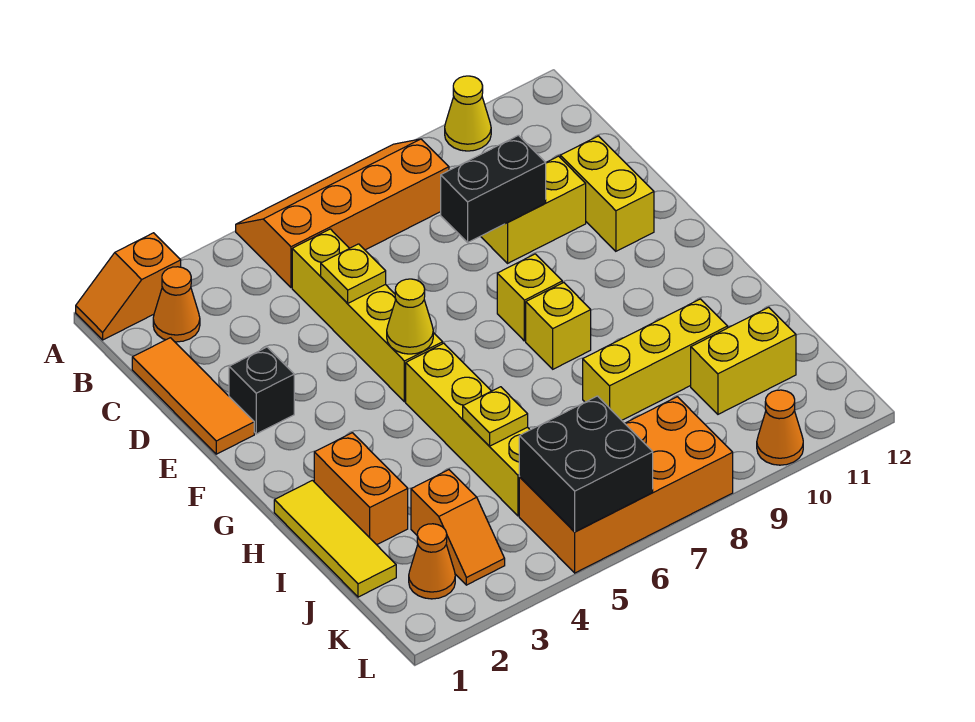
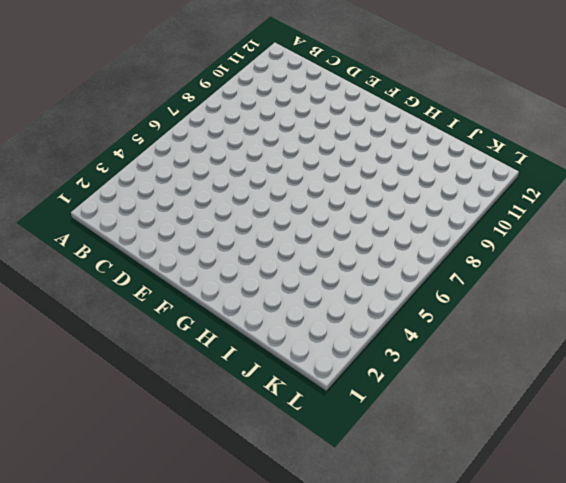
none -> orange 1x2 slope [76,233,181,340]
none -> orange 2x4 slope [236,139,449,287]
none -> yellow 1x1 cone [445,76,491,151]

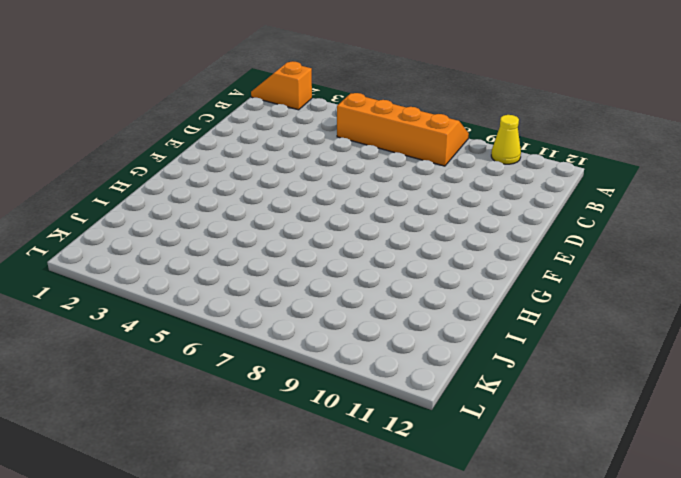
none -> orange 1x1 cone [153,267,200,342]
none -> orange 1x3 tile [132,338,254,454]
none -> yellow 1x4 brick [292,229,443,402]

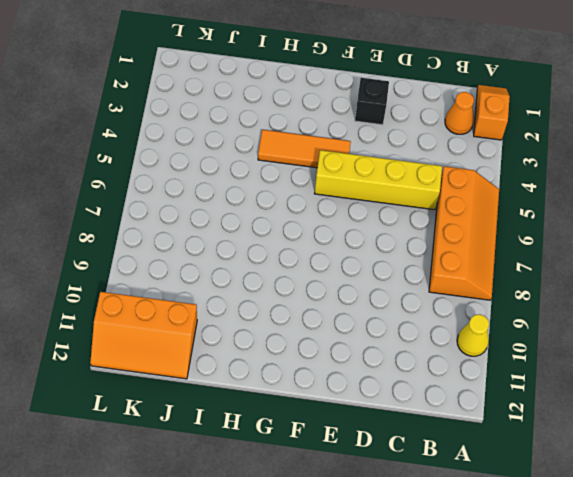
orange 1x3 tile [258,130,351,168] -> orange 1x3 tile moved to [132,338,254,454]
orange 2x3 slope [90,292,197,379] -> yellow 1x2 brick [691,307,796,414]
none -> yellow 1x2 brick [481,156,586,263]
none -> yellow 1x2 brick [560,136,654,251]
none -> yellow 1x1 brick [497,254,562,341]

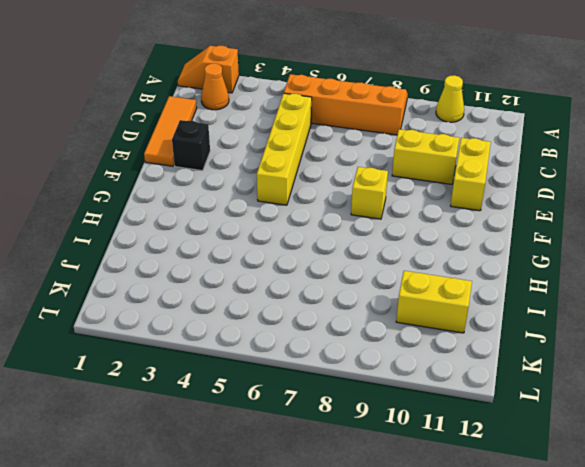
none -> yellow 1x4 brick [406,343,530,516]
none -> yellow 1x1 brick [526,283,591,369]
none -> yellow 1x3 tile [274,480,396,597]

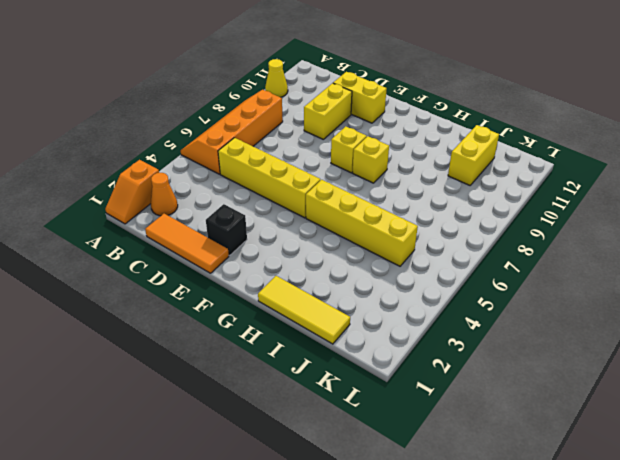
none -> orange 1x2 brick [314,433,408,545]
none -> yellow 1x3 brick [583,299,728,420]
none -> orange 1x2 slope [411,470,505,585]

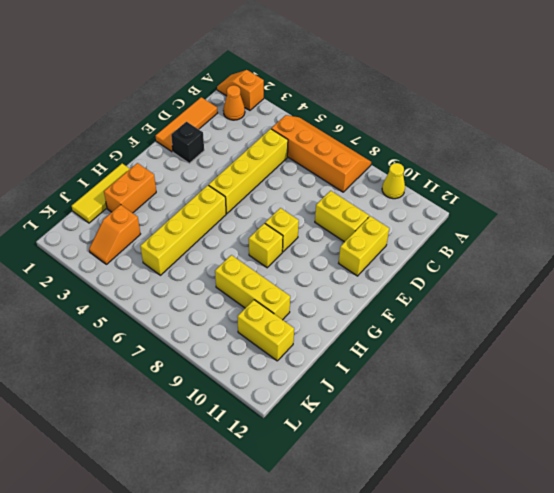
none -> orange 1x1 cone [409,524,455,599]
none -> orange 2x4 brick [519,397,733,573]
none -> orange 1x1 cone [757,390,803,465]

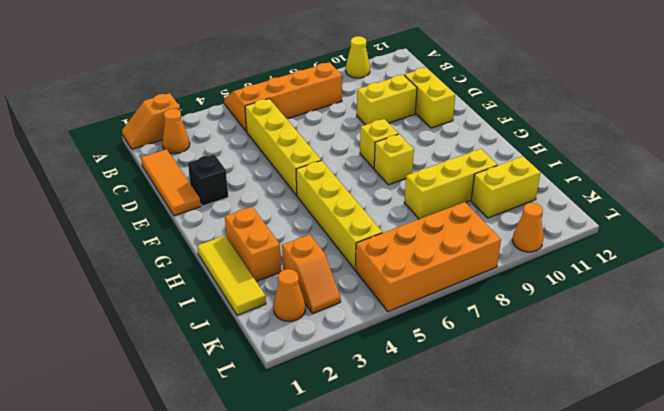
none -> yellow 1x1 plate [321,244,386,303]
none -> black 1x2 brick [441,135,546,242]
none -> yellow 1x1 cone [387,279,433,354]

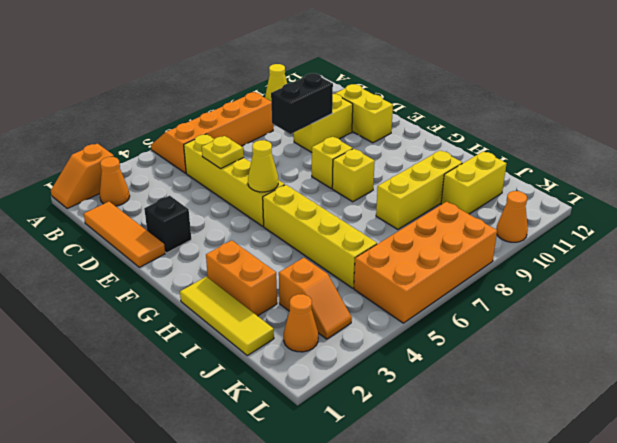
none -> yellow 1x1 plate [463,387,528,446]
none -> black 2x2 brick [519,396,653,532]

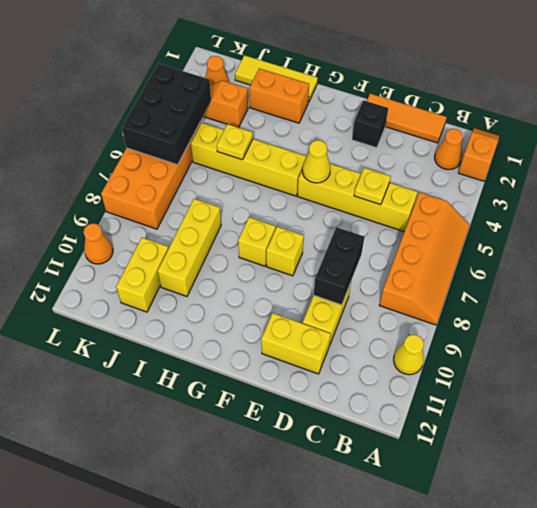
black 2x3 brick [122,64,211,165] -> black 2x2 brick [519,396,653,532]

